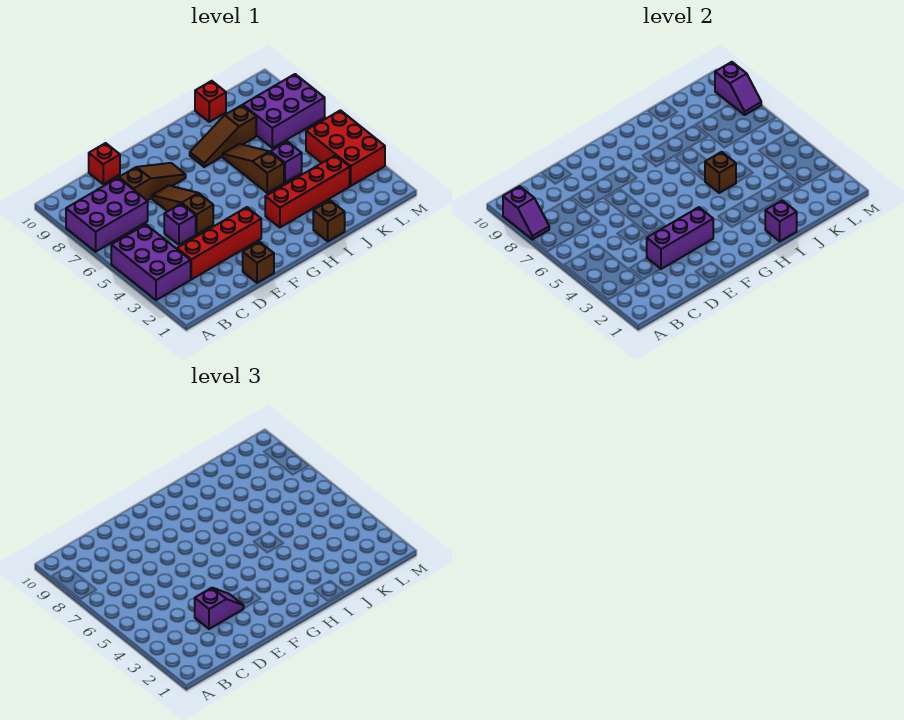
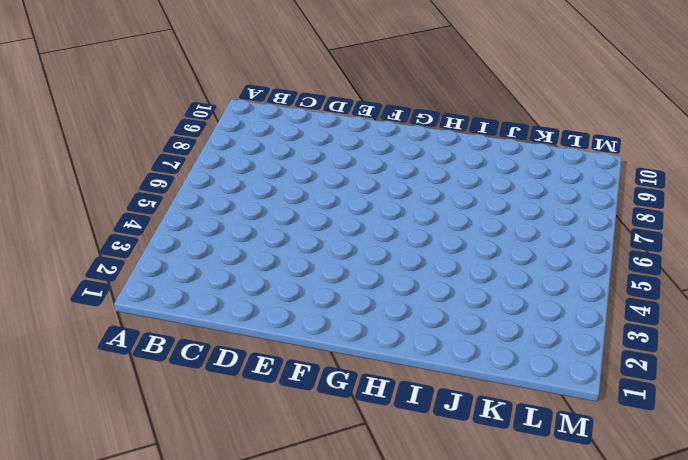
none -> purple 2x3 brick [111,225,191,300]
none -> purple 2x3 brick [66,178,148,252]
none -> red 1x4 brick [177,207,261,279]

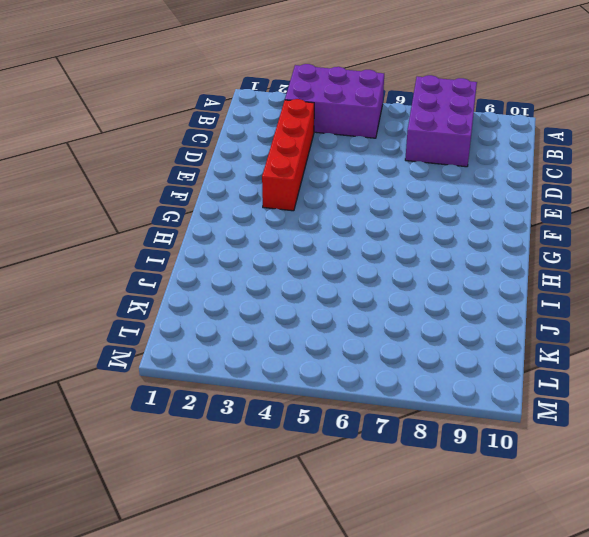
none -> purple 1x1 brick [164,204,196,245]
none -> brown 1x3 slope [119,163,186,200]
none -> red 1x1 brick [89,143,120,184]

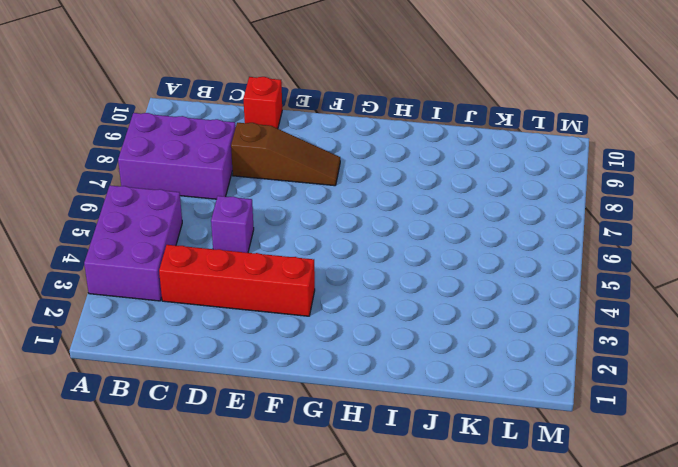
none -> brown 1x1 brick [243,242,274,283]
none -> brown 1x3 slope [152,185,213,234]
none -> red 1x4 brick [265,155,350,228]

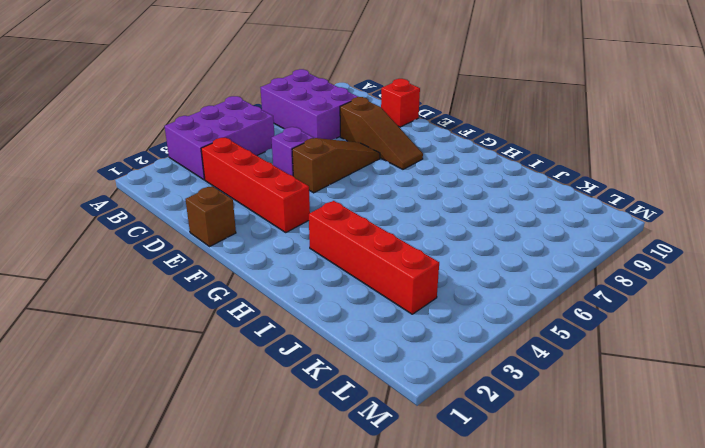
none -> brown 1x3 slope [190,105,256,167]
none -> brown 1x1 brick [313,200,345,241]
none -> brown 1x3 slope [223,144,284,193]

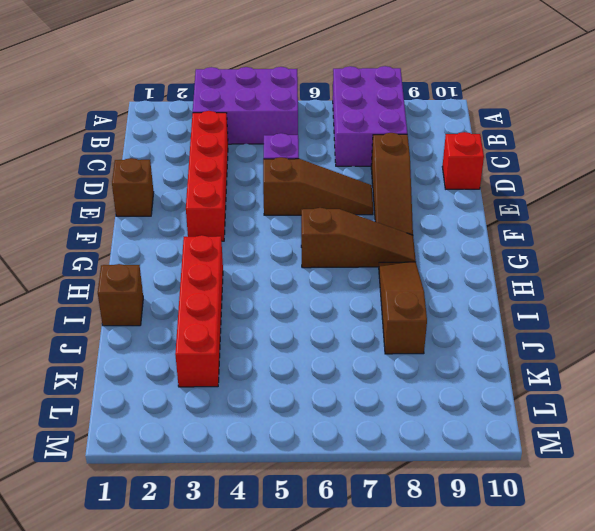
brown 1x3 slope [301,208,416,268] -> brown 1x3 slope moved to [223,144,284,193]
none -> purple 1x1 brick [271,141,302,183]
none -> red 1x1 brick [195,81,226,122]
none -> purple 2x3 brick [243,74,325,148]

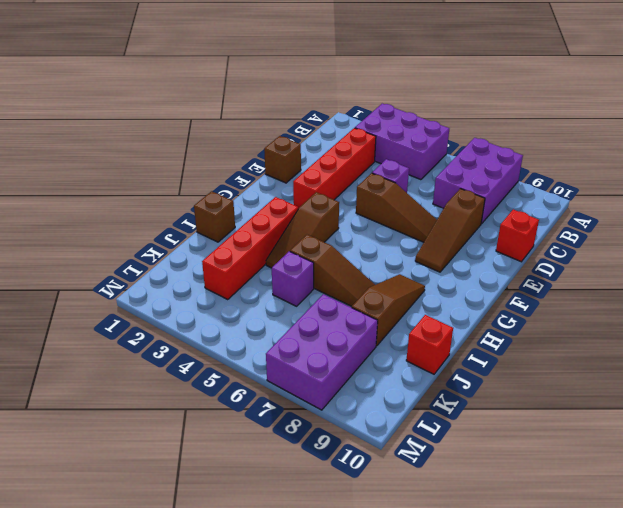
brown 1x3 slope [266,192,339,268] -> none
none -> red 2x3 brick [306,110,385,186]
none -> purple 1x2 slope [503,186,549,240]
none -> purple 1x3 brick [647,207,713,269]

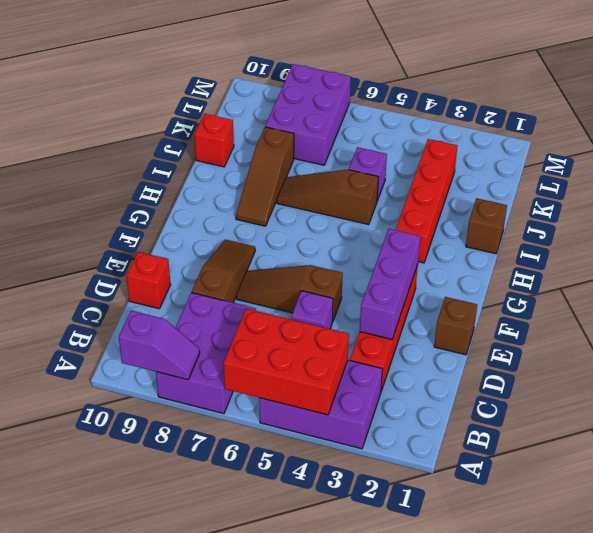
red 2x3 brick [223,309,349,415] -> red 2x3 brick moved to [306,110,385,186]
none -> purple 1x1 brick [765,200,797,241]
none -> brown 1x1 brick [705,152,736,193]
none -> purple 1x2 slope [715,62,761,115]

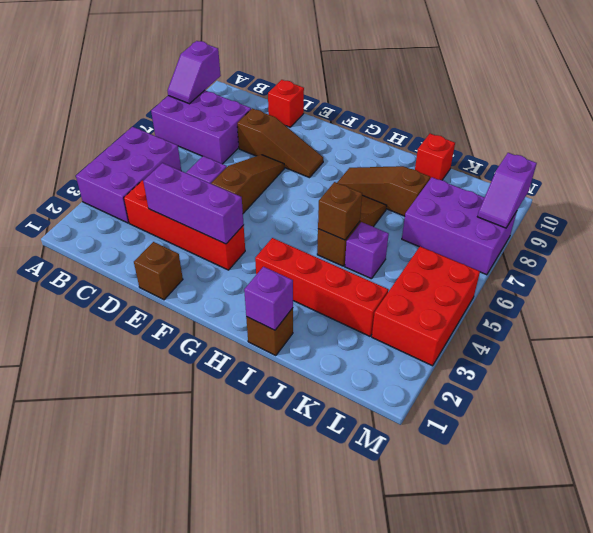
none -> purple 1x2 slope [195,588,244,629]

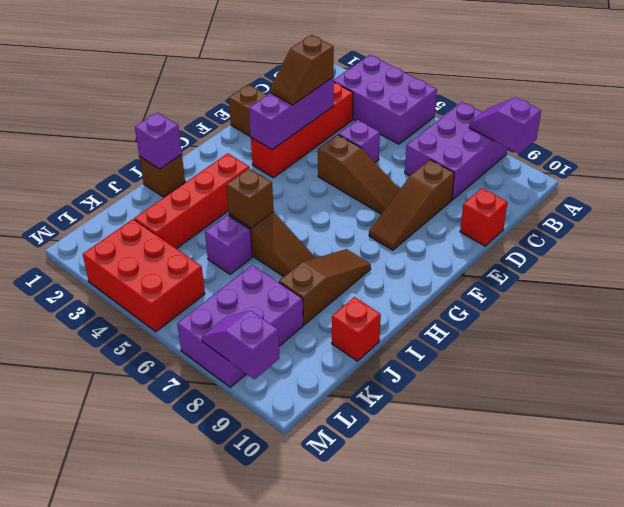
brown 1x2 slope [270,35,334,105] -> purple 1x2 slope [195,588,244,629]

